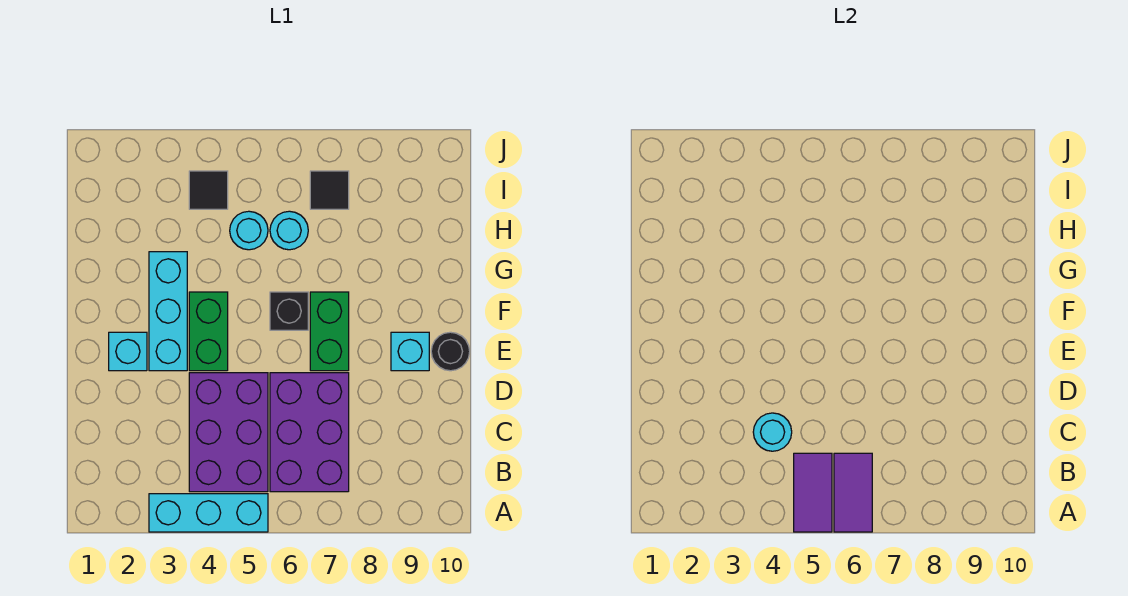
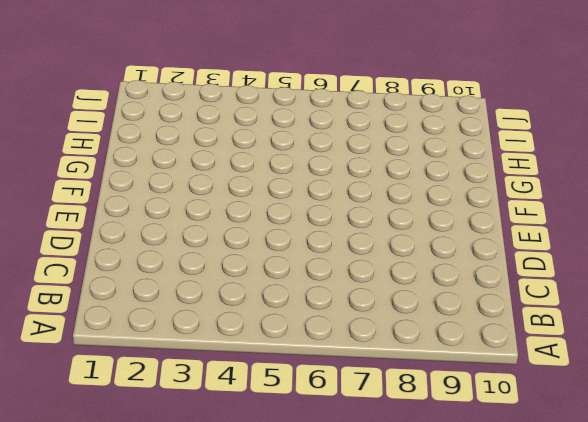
none -> cyan 1x3 brick [149,494,268,532]
none -> purple 2x3 brick [189,373,268,492]
none -> purple 2x3 brick [270,373,349,492]

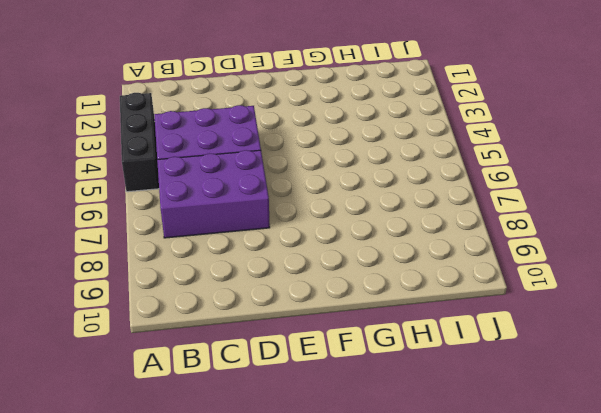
black 1x3 brick [120,93,159,192] -> cyan 1x3 brick [149,494,268,532]
none -> cyan 1x1 brick [109,332,147,371]
none -> cyan 1x3 brick [149,252,187,371]
none -> green 1x2 brick [189,292,228,371]

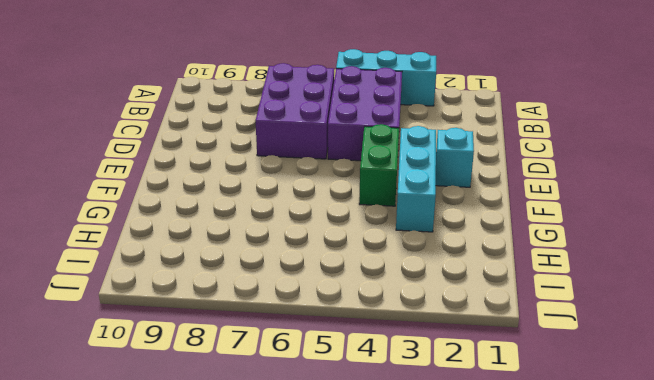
none -> green 1x2 brick [310,292,349,371]
none -> cyan 1x1 brick [391,332,429,371]
none -> black 1x1 round brick [431,332,470,371]

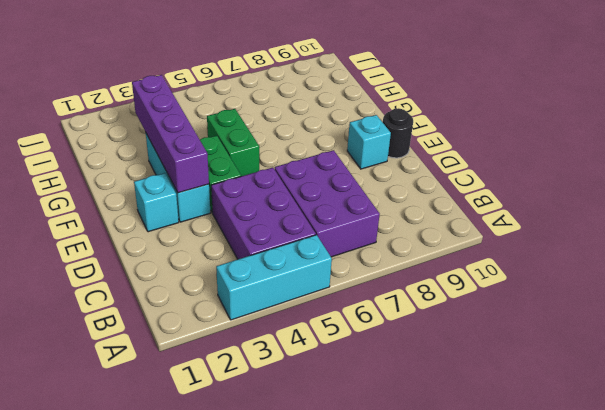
purple 1x4 brick [132,75,209,193] -> none
green 1x2 brick [207,109,259,176] -> green 1x2 brick moved to [310,292,349,371]
none -> black 1x1 brick [270,292,308,330]
none -> cyan 1x1 round brick [230,211,268,250]
none -> cyan 1x1 round brick [270,211,308,250]

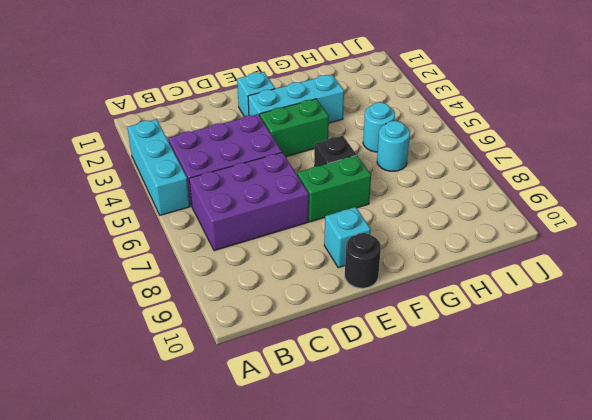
none -> black 1x1 tile [189,171,228,209]
none -> black 1x1 tile [310,171,349,209]
none -> purple 1x2 tile [794,453,832,532]

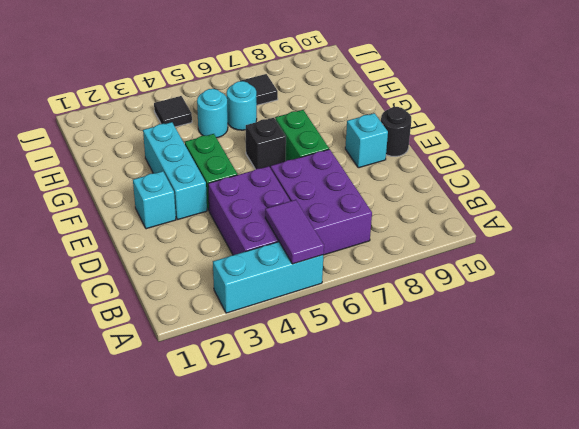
none -> purple 1x2 tile [834,453,872,532]
none -> cyan 1x1 round brick [753,413,792,451]

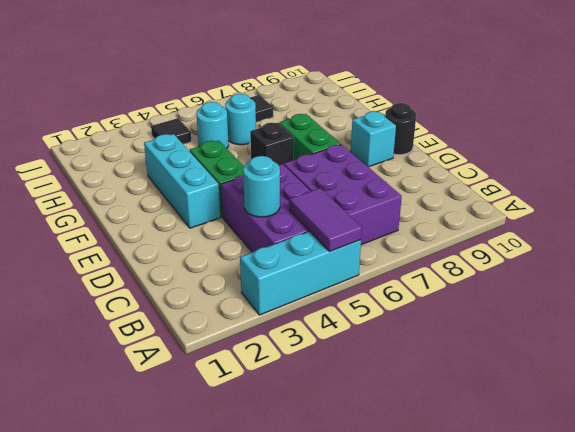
none -> cyan 1x1 brick [109,332,147,371]
none -> purple 1x2 tile [834,453,872,532]

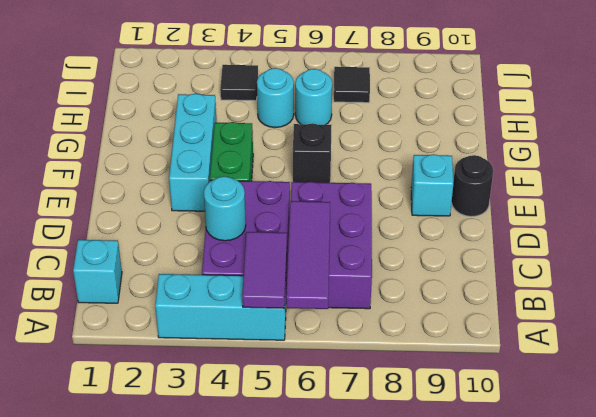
purple 1x3 tile [286,201,330,309] -> purple 1x2 tile [834,453,872,532]
cyan 1x1 brick [73,240,122,303] -> cyan 1x1 brick moved to [109,332,147,371]
none -> green 1x2 brick [310,292,349,371]

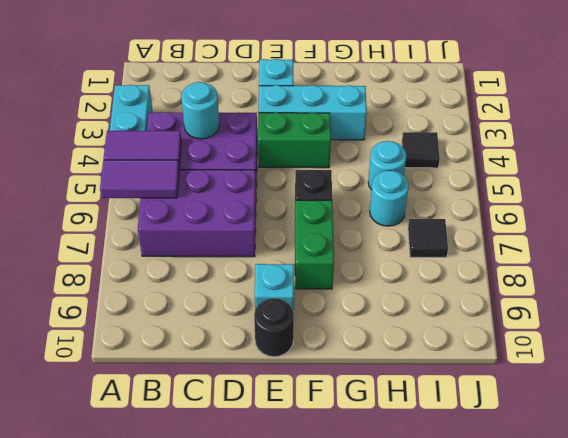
green 1x2 brick [295,200,334,289] -> green 1x2 brick turned to [310,292,349,371]

